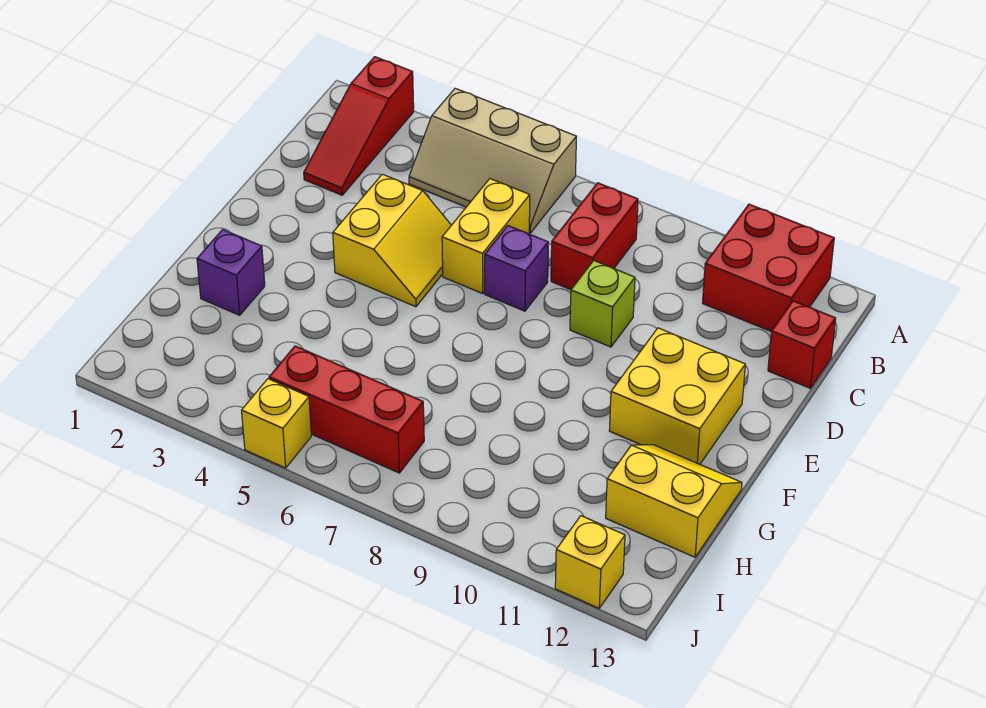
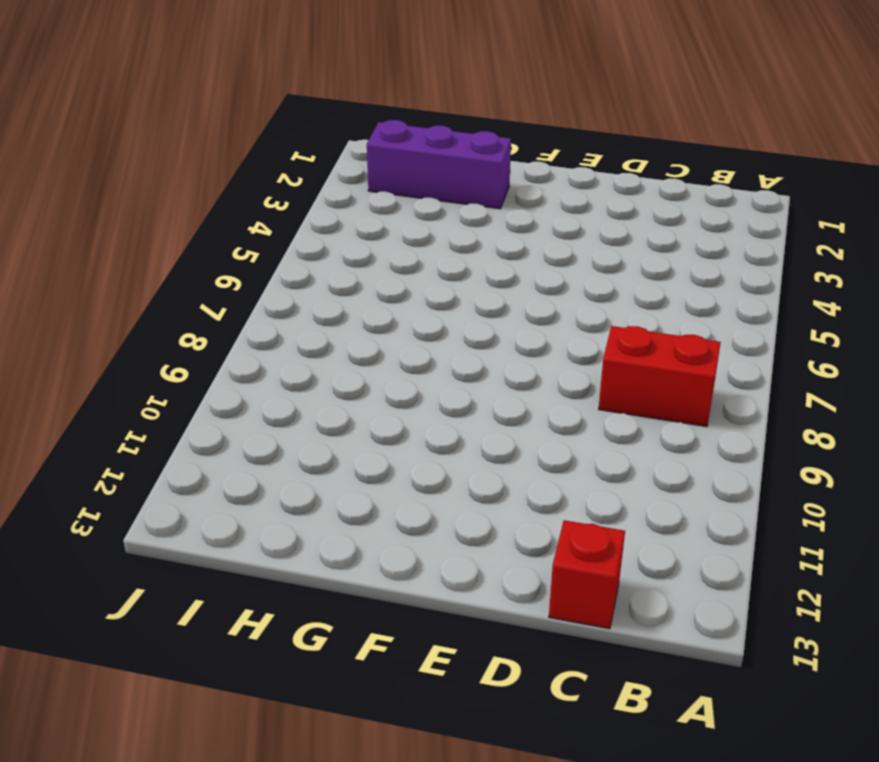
purple 1x3 brick [367,120,511,209] -> purple 1x1 brick [197,230,265,315]
none -> red 1x3 slope [304,57,414,195]
none -> tan 2x3 slope [409,88,577,233]
none -> red 2x2 brick [703,204,834,332]

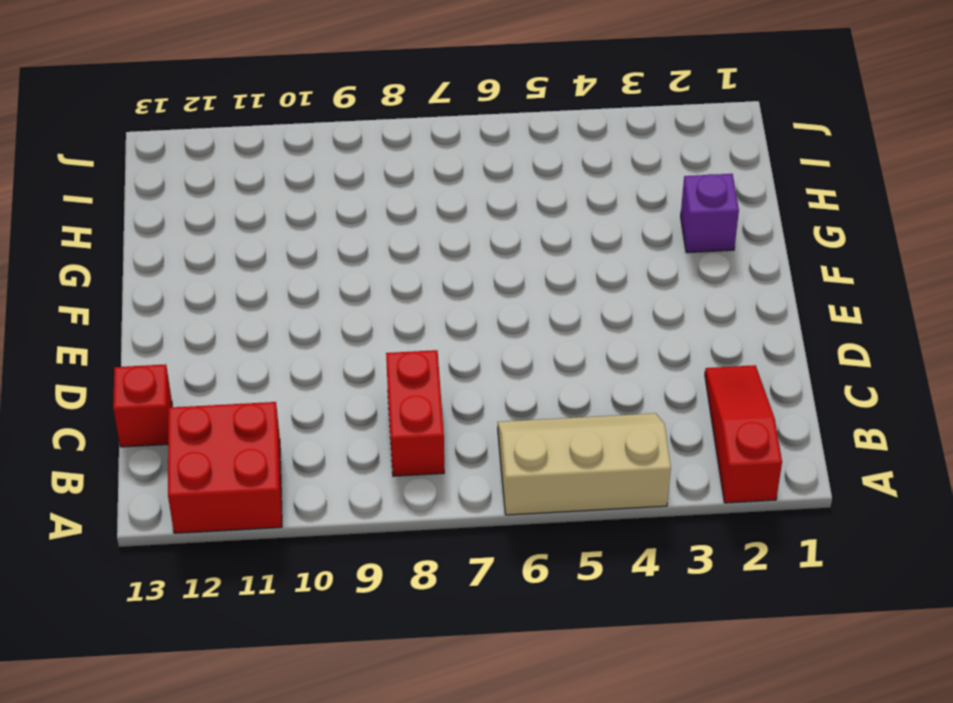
none -> yellow 1x2 brick [442,179,530,294]
none -> yellow 2x2 slope [333,174,451,307]
none -> purple 1x1 brick [485,226,548,311]

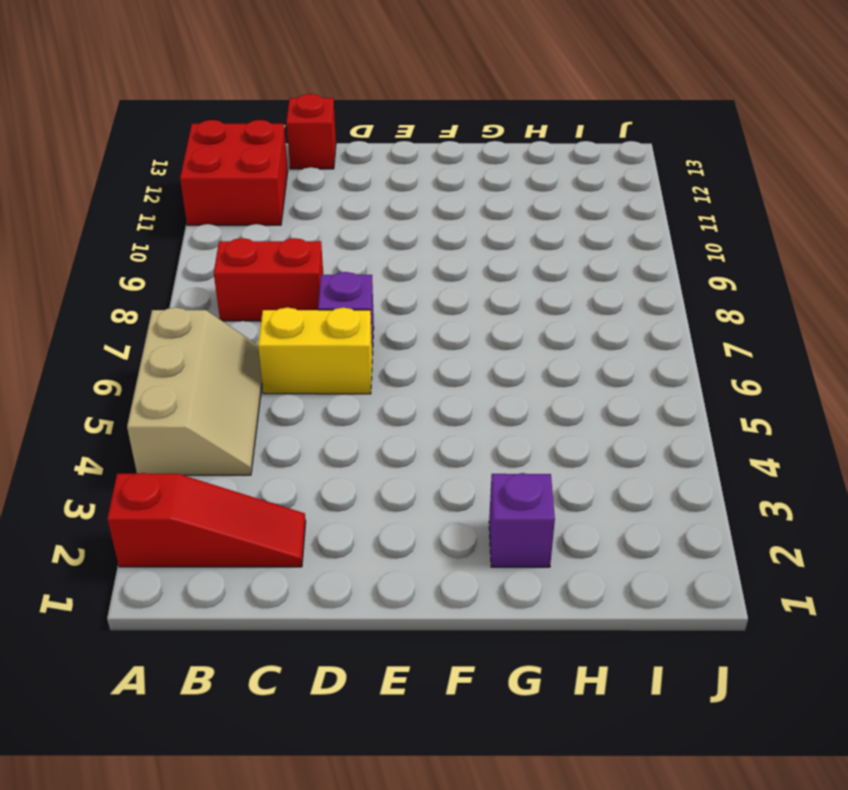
none -> yellow 2x2 slope [333,174,451,307]
none -> lime 1x1 brick [570,261,635,347]
none -> yellow 2x2 brick [609,328,745,464]

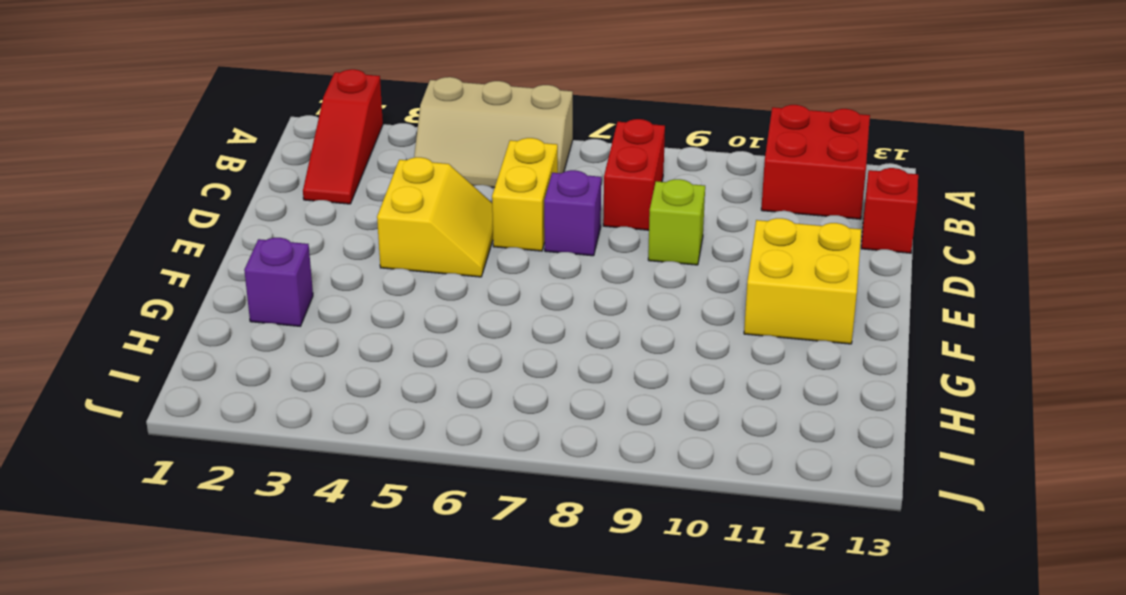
none -> yellow 2x2 slope [606,445,742,557]
none -> red 1x3 brick [269,346,424,473]
none -> yellow 1x1 brick [242,379,311,468]

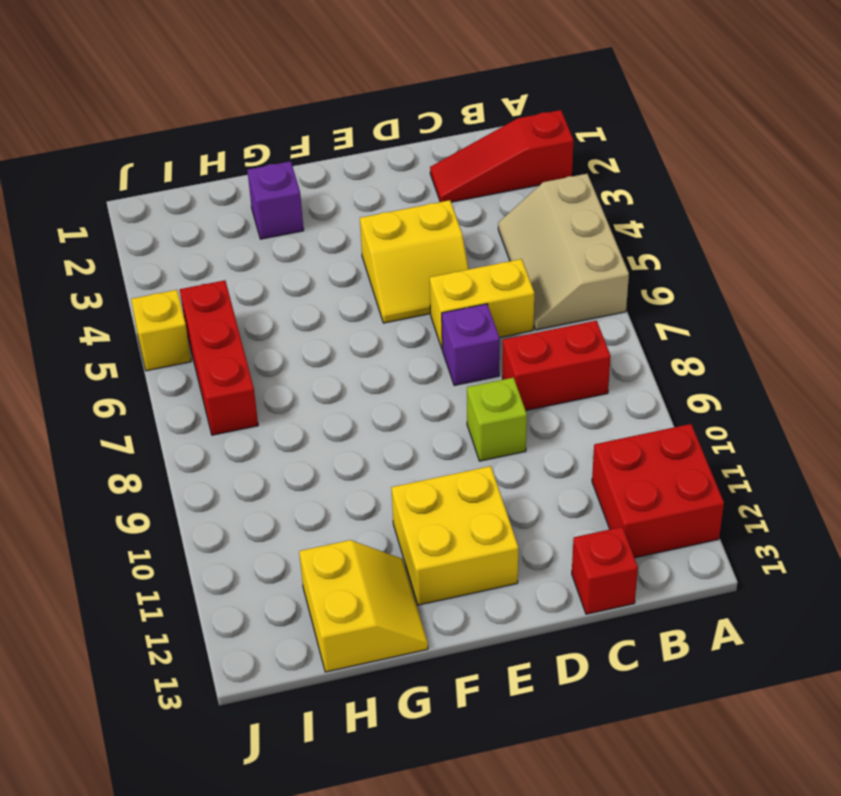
none -> yellow 1x1 brick [555,516,625,608]

